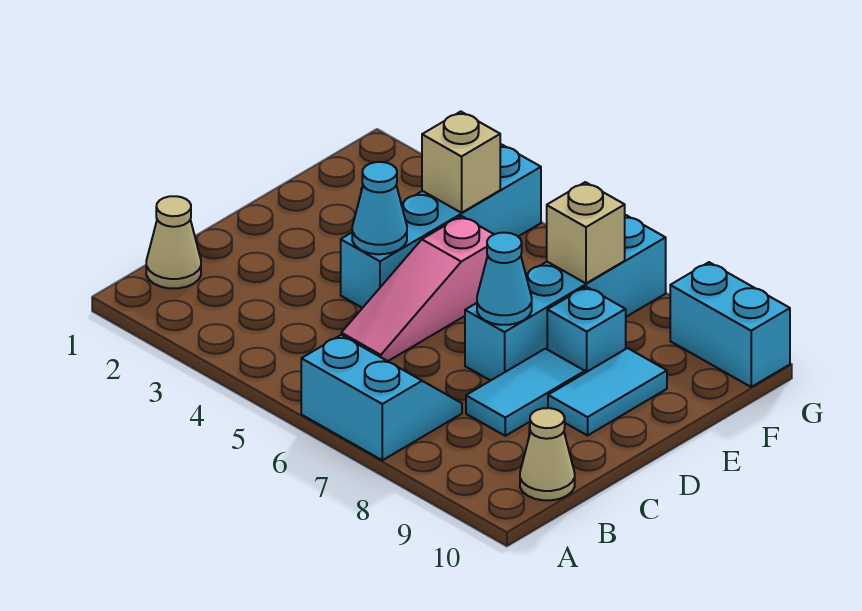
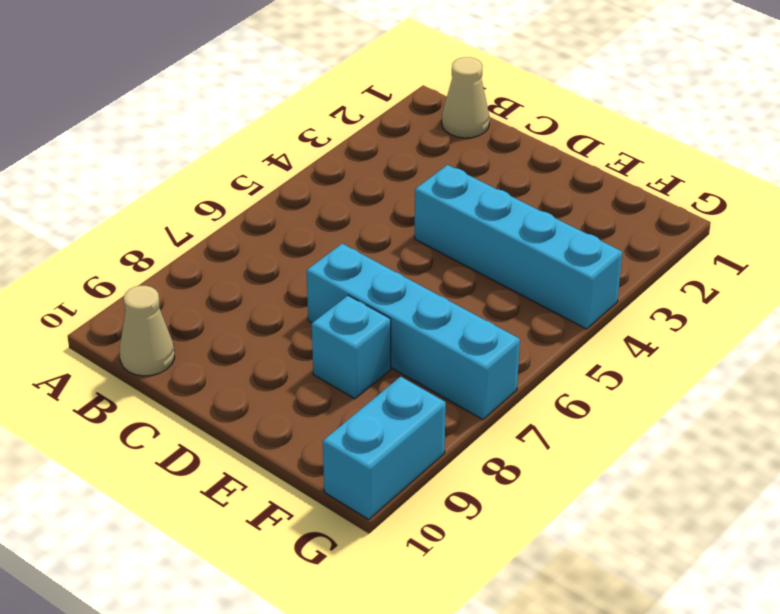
none -> cyan 2x2 slope [301,335,462,460]
none -> pink 1x3 slope [341,216,494,361]
none -> cyan 1x2 tile [466,349,585,436]

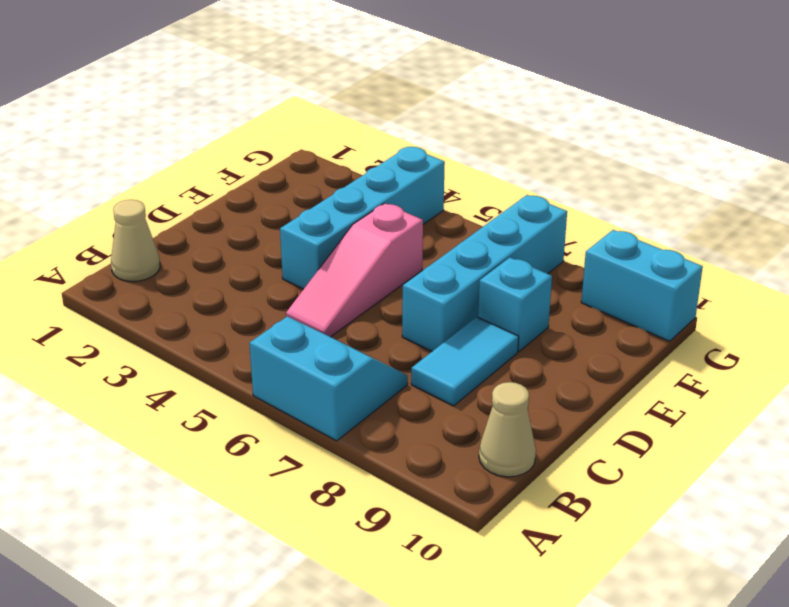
none -> cyan 1x2 tile [548,348,667,435]
none -> cyan 1x1 cone [352,162,407,254]
none -> cyan 1x1 cone [477,233,532,325]

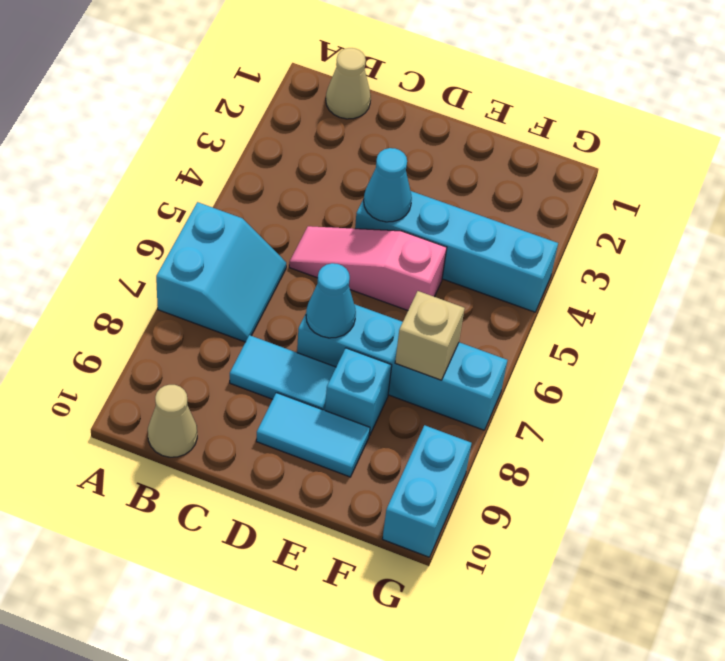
none -> tan 1x1 brick [422,112,500,213]

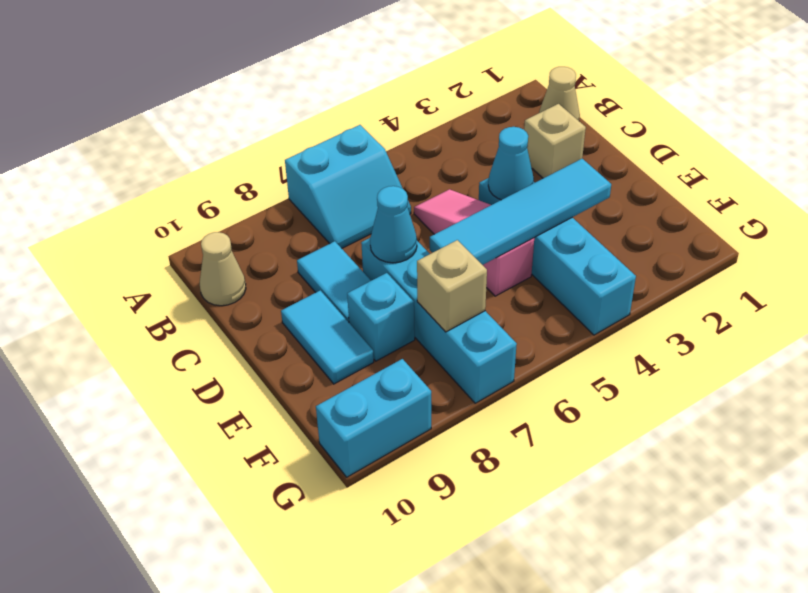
tan 1x1 brick [524,104,586,178] -> tan 1x1 brick moved to [422,112,500,213]
cyan 1x4 tile [430,159,611,265] -> none

